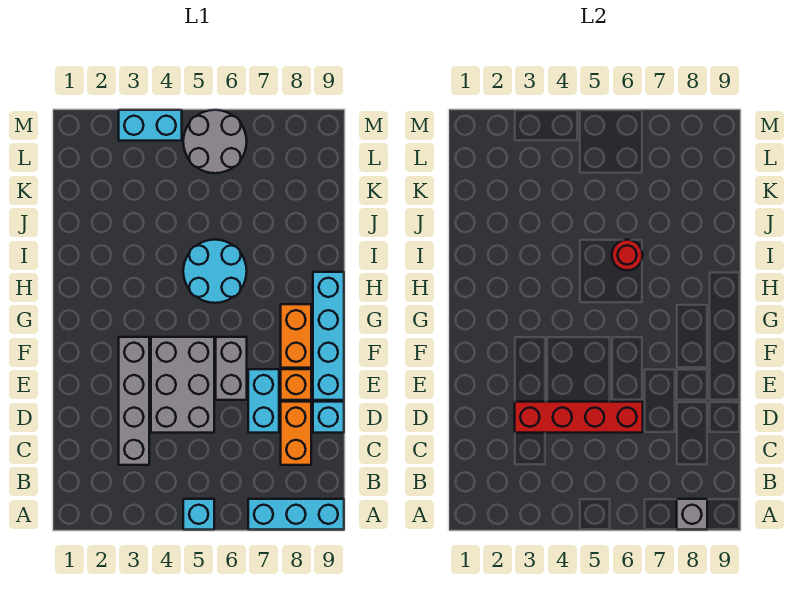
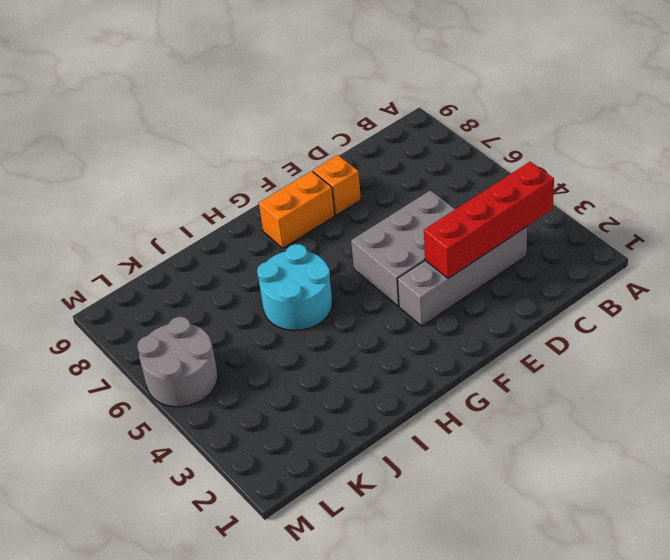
red 1x4 brick [424,162,554,279] -> red 1x4 brick turned to [515,402,643,433]
none -> cyan 1x1 brick [183,499,214,530]
none -> cyan 1x3 brick [248,499,344,530]
none -> orange 1x2 brick [281,402,311,465]

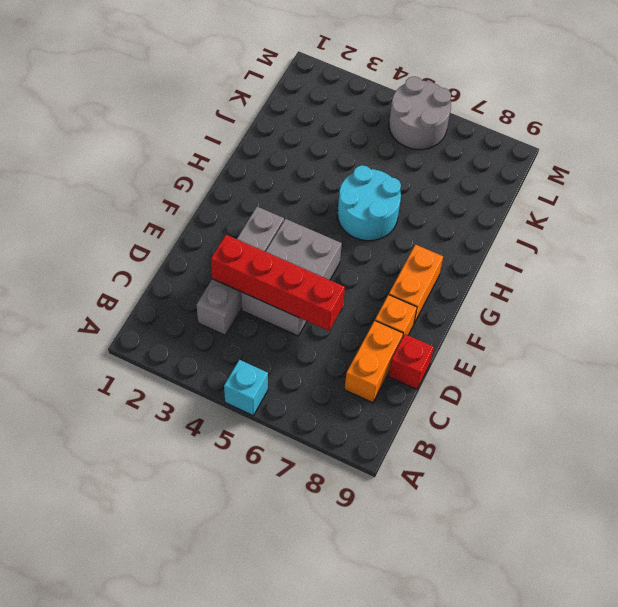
red 1x1 brick [389,334,434,389] -> cyan 1x1 brick [313,402,344,433]
none -> cyan 1x3 brick [248,499,344,530]
none -> cyan 1x2 brick [248,369,279,433]
none -> grey 1x2 brick [216,337,247,400]

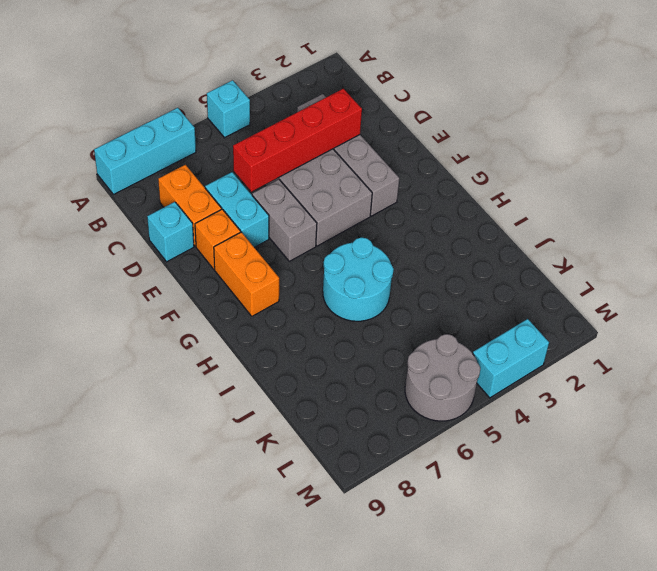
none -> cyan 1x4 brick [313,272,344,400]
none -> grey 1x1 brick [677,499,707,530]
none -> red 1x1 round brick [612,240,643,270]

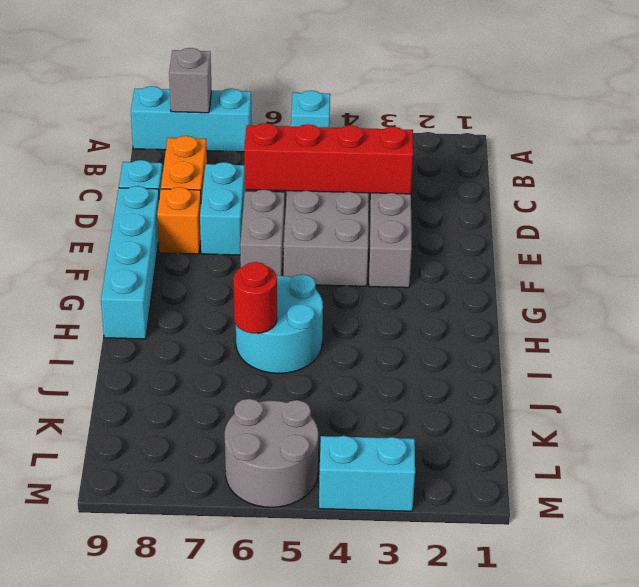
none -> orange 1x2 brick [281,304,311,368]

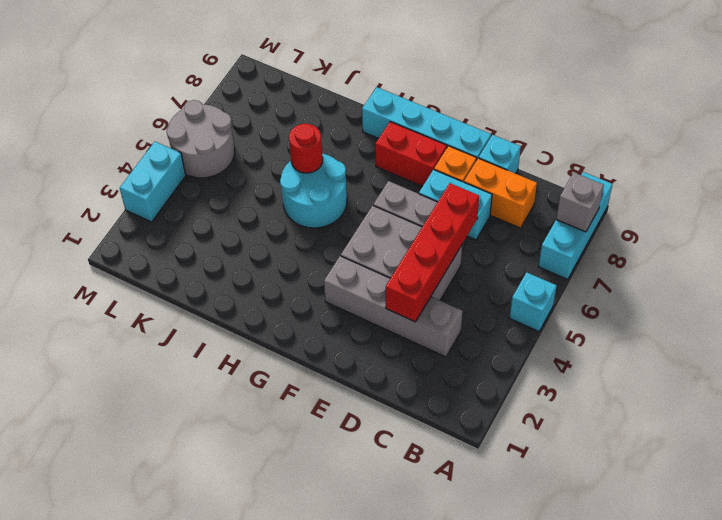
red 1x2 brick [375,122,447,187] -> orange 1x2 brick [281,304,311,368]

